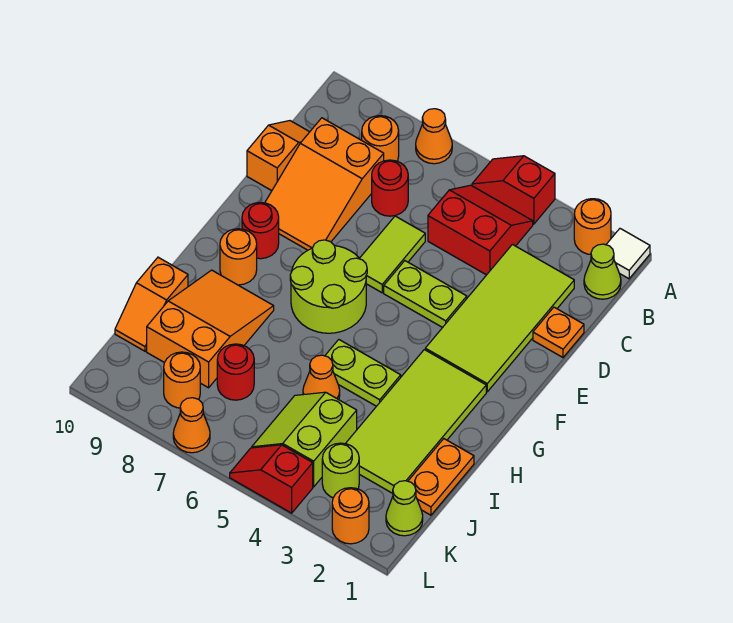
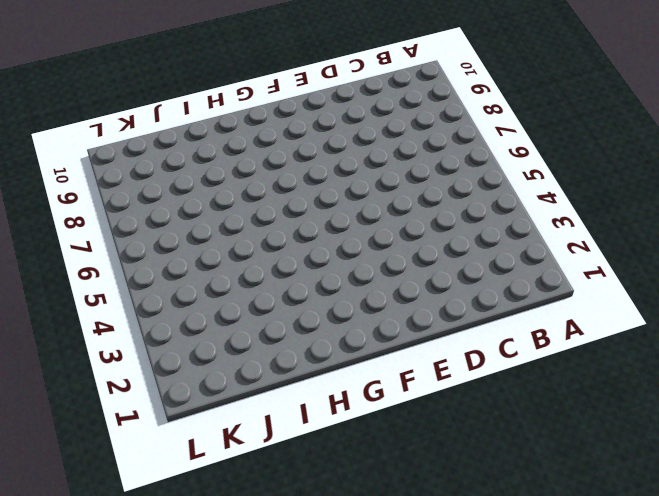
none -> white 1x1 tile [606,229,650,279]
none -> orange 1x1 round brick [574,199,611,254]
none -> red 1x2 slope [472,156,555,224]
none -> orange 1x1 cone [416,109,452,164]

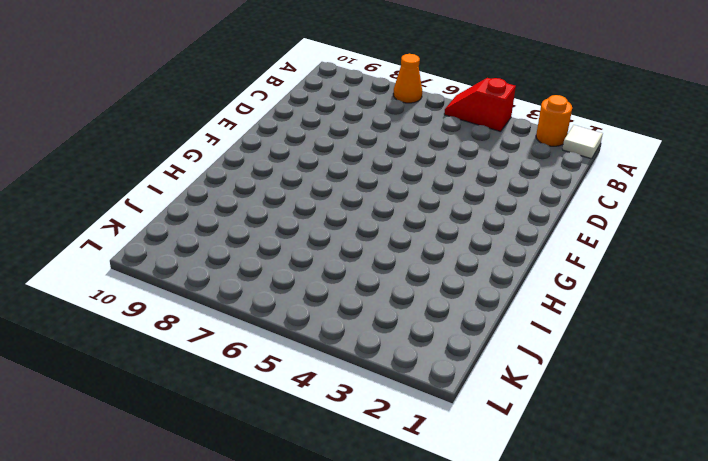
none -> lime 1x1 cone [584,244,621,299]
none -> red 2x2 slope [428,185,533,275]
none -> orange 1x1 round brick [362,116,399,161]
none -> lime 2x4 tile [425,244,574,392]

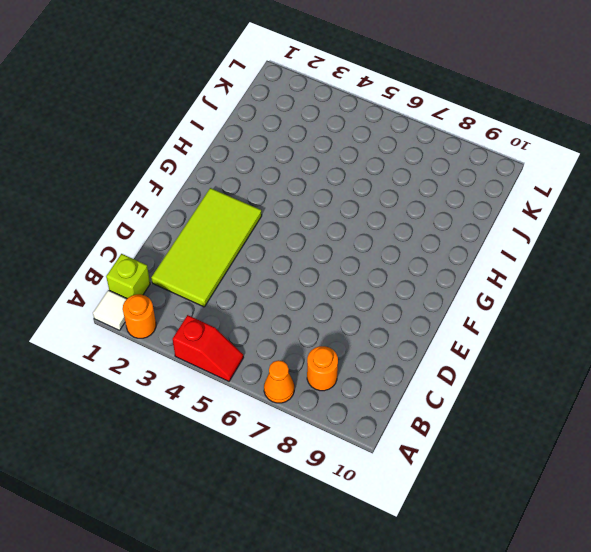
lime 1x1 brick [106,254,150,298] -> lime 1x1 cone [584,244,621,299]
none -> red 2x2 slope [428,185,533,275]
none -> red 1x1 round brick [372,160,408,216]
none -> orange 2x3 slope [265,118,384,250]
none -> orange 1x2 slope [247,121,309,191]

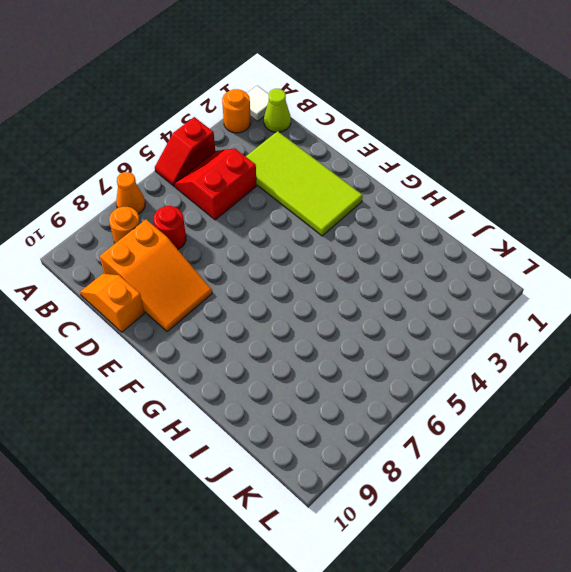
none -> orange 1x1 plate [533,307,584,357]
none -> lime 1x2 tile [360,216,425,293]
none -> lime 1x2 plate [384,261,467,328]
none -> lime 2x2 round brick [290,240,367,333]

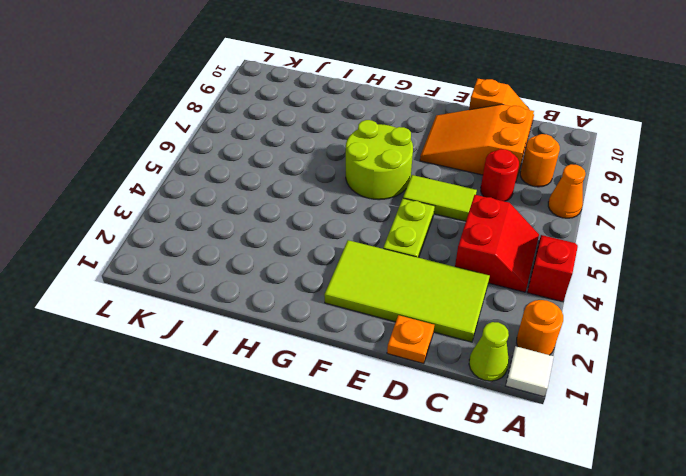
none -> red 1x1 round brick [242,203,279,259]
none -> lime 2x4 tile [345,350,486,493]
none -> orange 1x1 round brick [220,229,257,285]
none -> lime 1x2 plate [325,340,401,406]

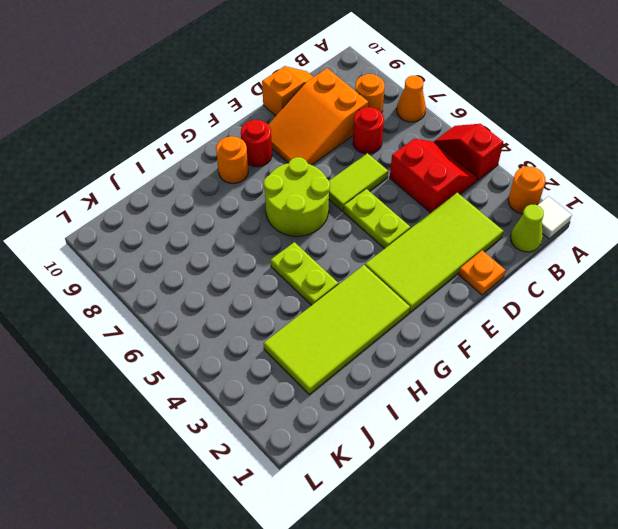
none -> orange 2x3 slope [147,270,274,388]
none -> orange 1x2 plate [408,439,474,515]
none -> orange 1x1 cone [303,355,340,400]
none -> orange 1x2 slope [115,257,188,351]

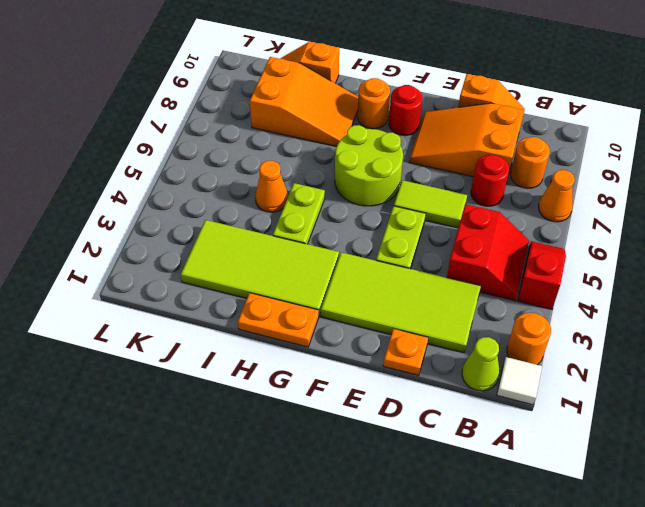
orange 1x2 plate [238,293,319,347] -> orange 1x2 plate moved to [408,439,474,515]
none -> lime 2x2 slope [252,392,357,487]
none -> red 1x1 round brick [217,344,254,400]
none -> lime 1x1 cone [386,481,423,536]
none -> lime 1x1 round brick [322,443,359,498]

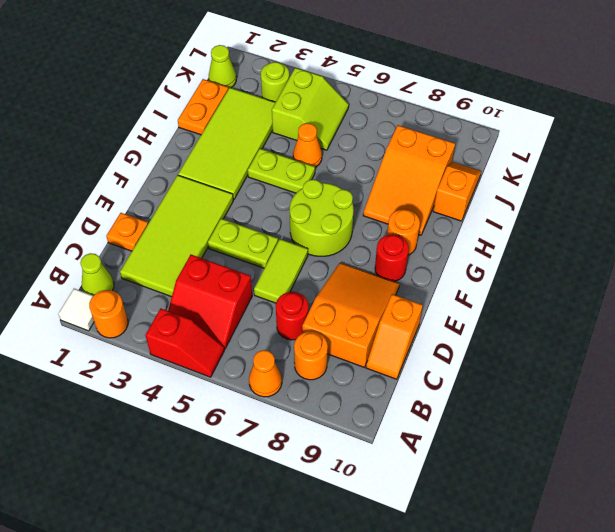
none -> red 1x1 round brick [217,344,254,400]
none -> orange 1x1 round brick [164,352,200,408]
none -> orange 1x1 round brick [332,488,369,544]
none -> red 1x2 slope [230,445,313,513]

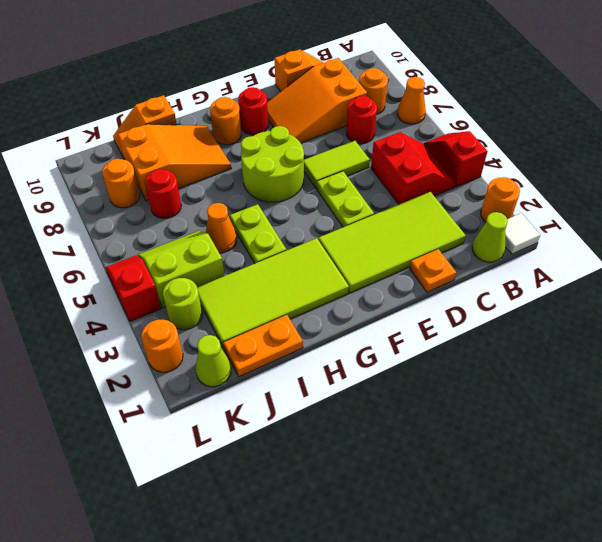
none -> orange 1x1 cone [173,398,210,453]

